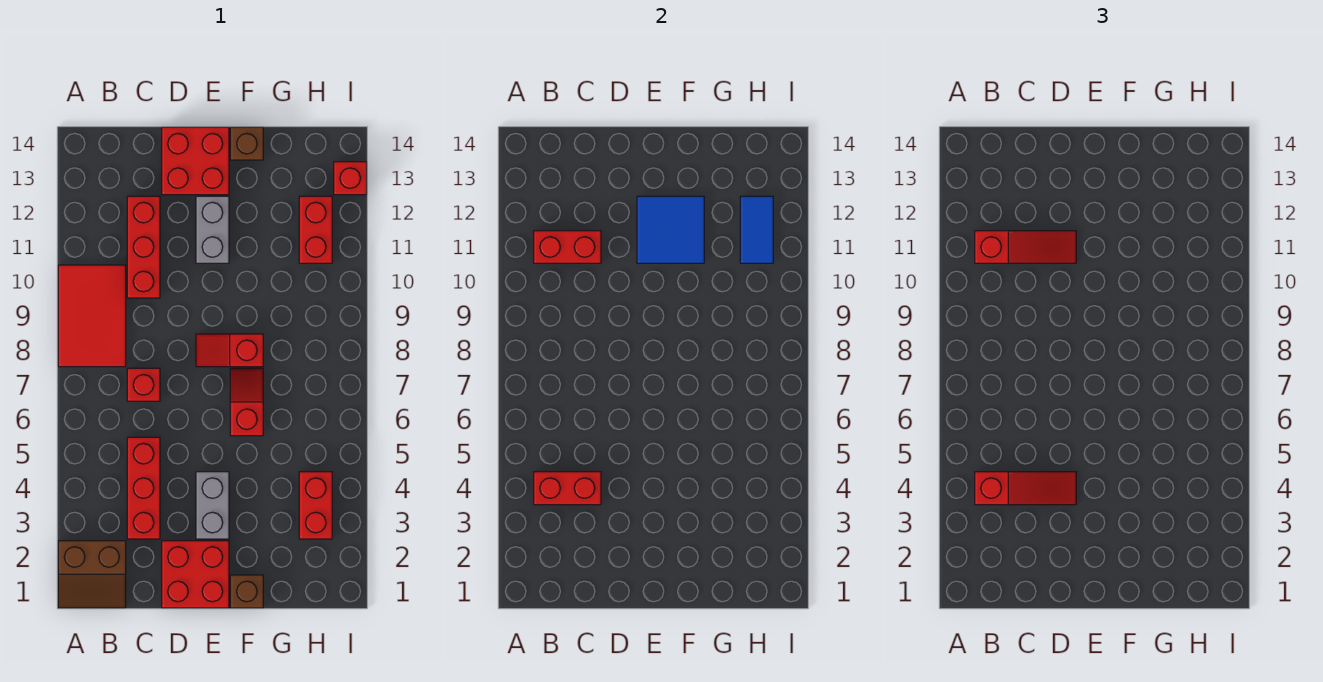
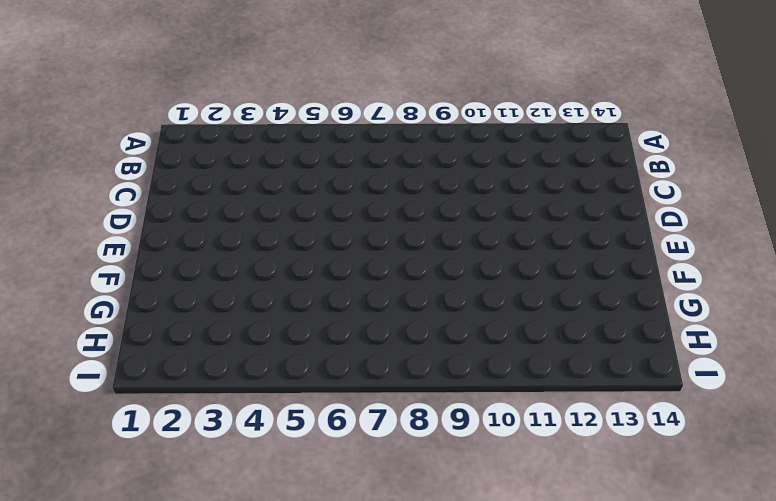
none -> brown 2x2 slope [58,541,126,608]
none -> red 2x3 tile [58,265,126,367]
none -> red 1x3 brick [127,437,160,539]

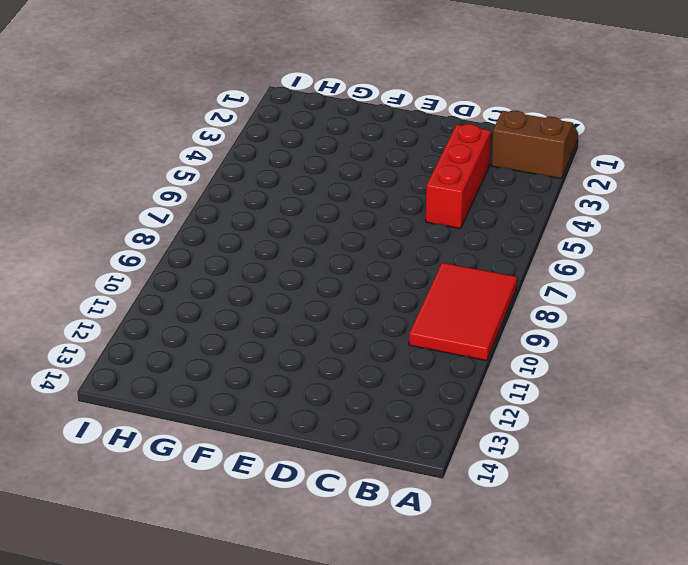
none -> red 1x1 brick [127,368,160,401]
none -> red 1x3 brick [127,196,160,298]
none -> red 2x2 brick [162,541,229,608]

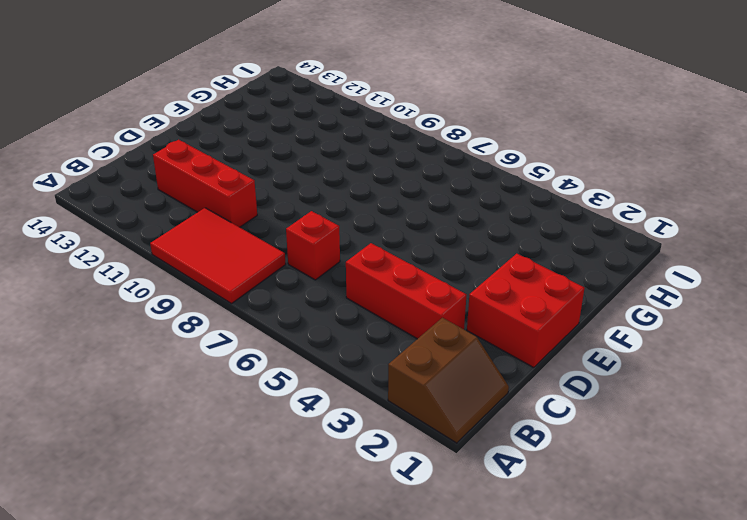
none -> red 2x2 brick [162,127,229,195]
none -> grey 1x2 brick [196,472,229,539]
none -> red 1x2 slope [196,334,263,367]

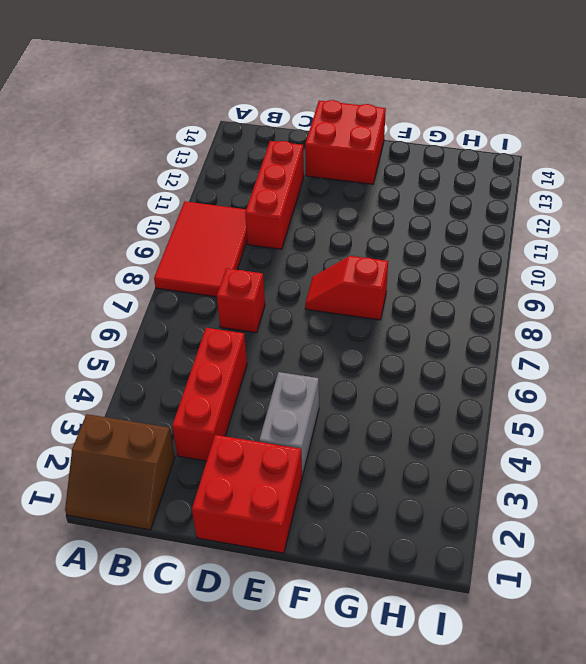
none -> grey 1x2 brick [196,196,229,263]
none -> brown 1x1 brick [230,575,263,608]
none -> red 1x2 slope [230,368,263,436]

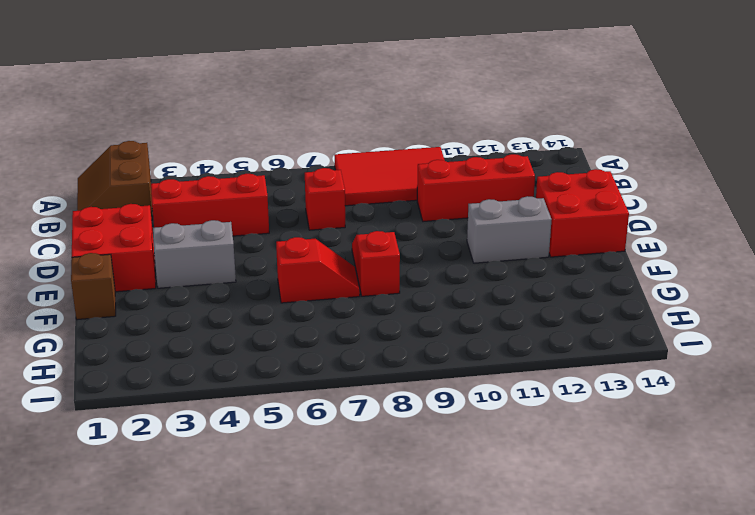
none -> brown 1x1 brick [230,127,263,160]
none -> red 1x2 brick [299,472,332,539]
none -> red 1x2 brick [299,196,332,263]

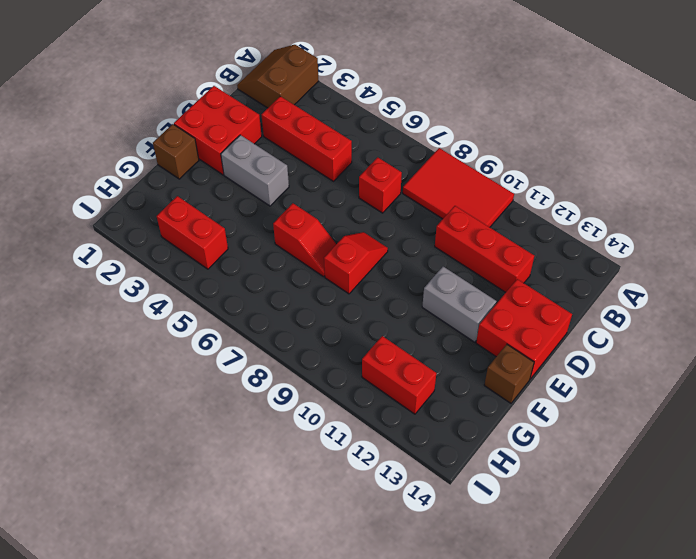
none -> red 1x1 brick [334,162,367,195]
none -> red 1x2 brick [534,472,601,505]
none -> red 1x2 brick [534,231,601,263]

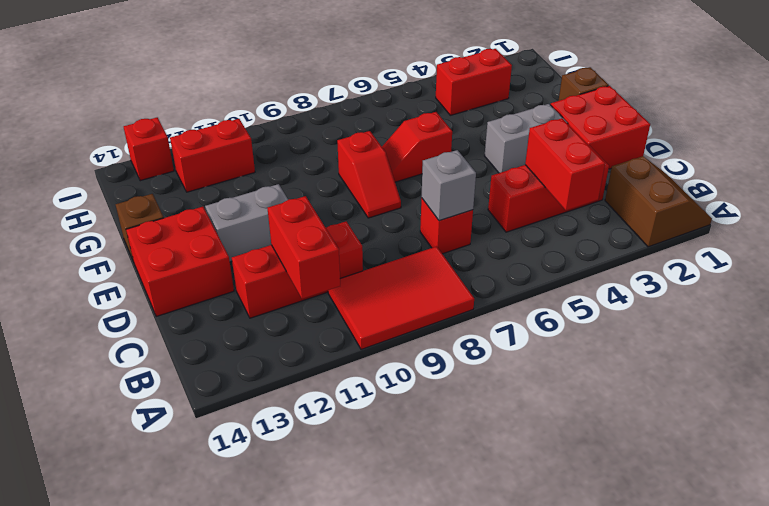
grey 1x1 brick [421,150,476,221] -> none
none -> blue 2x2 tile [637,196,704,263]
none -> blue 1x2 tile [740,196,773,263]
none -> red 1x3 slope [975,472,1076,505]

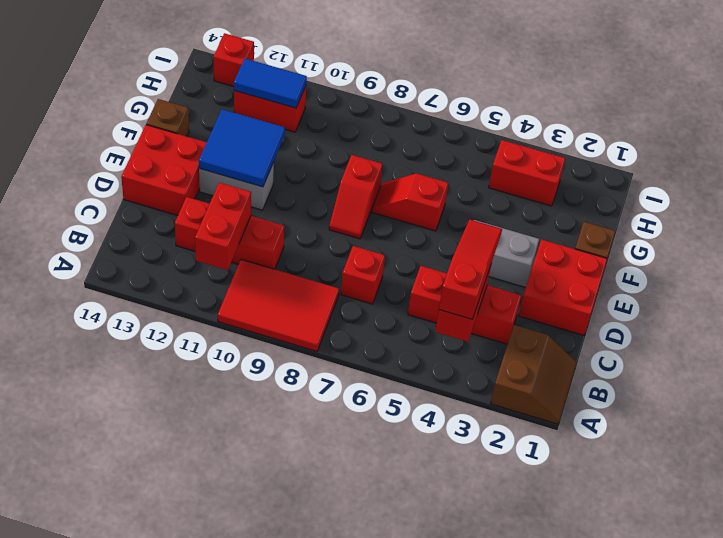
none -> red 1x3 slope [975,231,1076,263]

